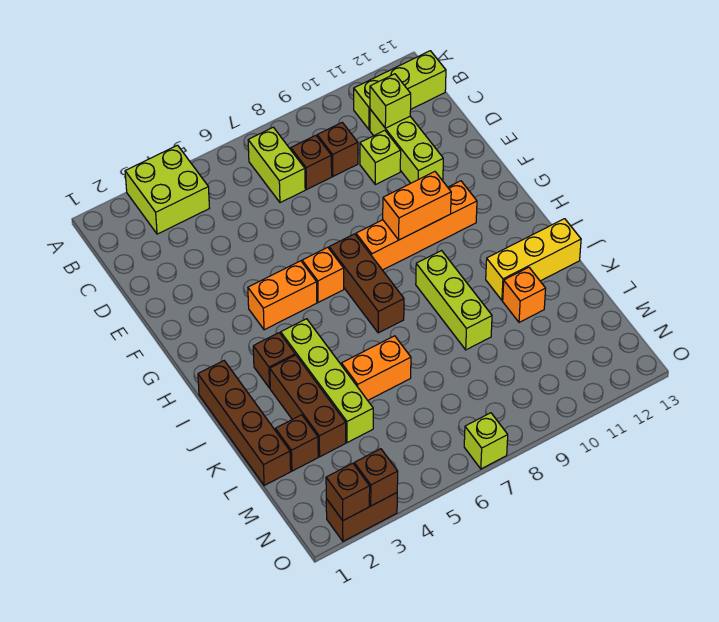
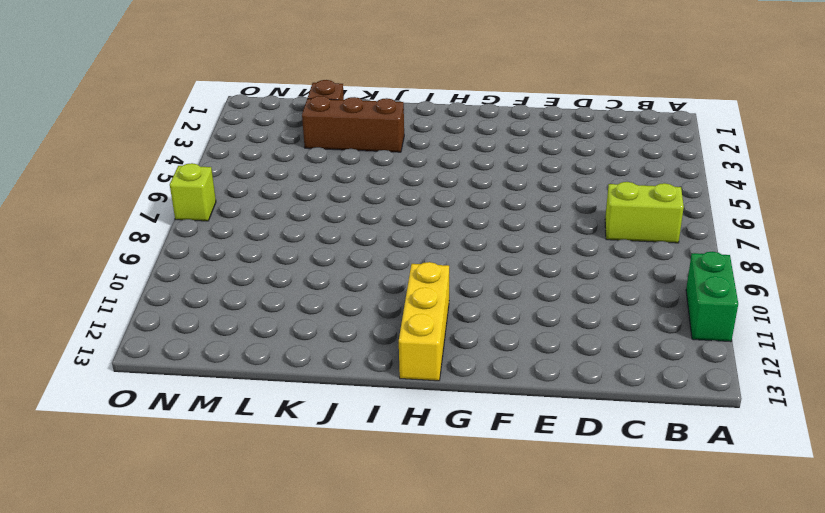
green 1x2 brick [686,252,738,342] -> none
yellow 1x3 brick [399,262,449,381] -> yellow 1x3 brick moved to [486,219,581,300]
none -> lime 2x2 brick [125,145,209,234]
none -> lime 1x3 brick [354,51,446,130]
none -> brown 1x1 brick [291,135,332,190]

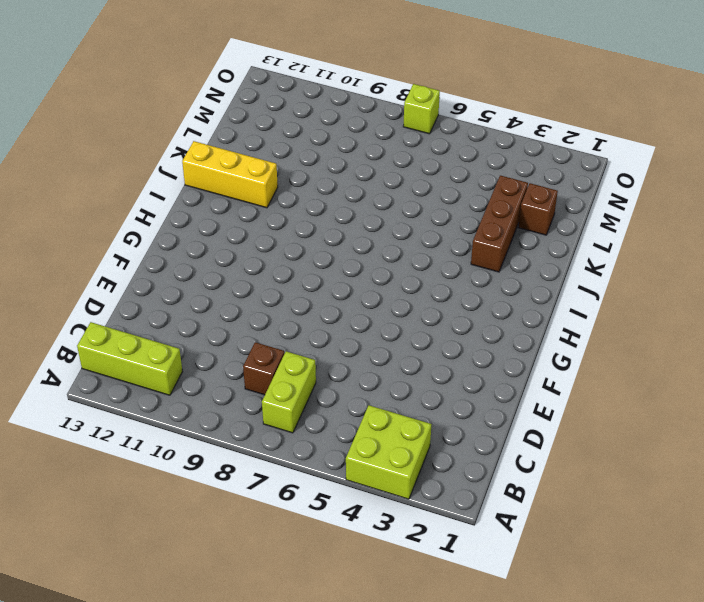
none -> brown 1x1 brick [317,123,358,176]
none -> lime 1x3 brick [370,109,443,183]
none -> lime 1x1 brick [360,130,401,185]

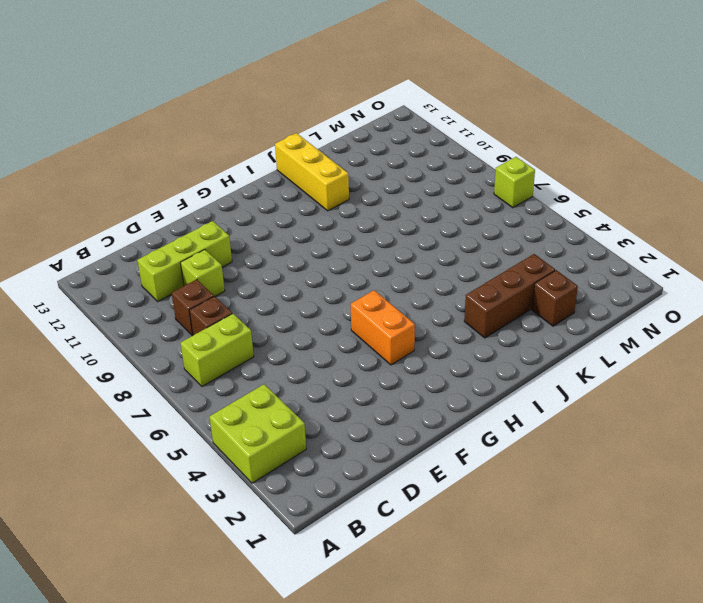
none -> lime 1x3 brick [354,51,446,130]
none -> orange 1x1 brick [302,247,344,302]
none -> brown 1x3 brick [329,234,404,333]

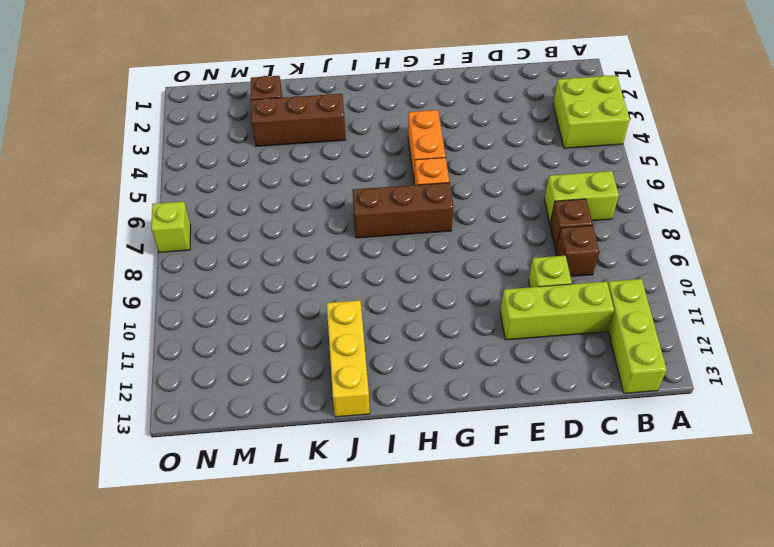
none -> orange 1x4 brick [356,181,477,270]
none -> brown 1x4 brick [198,361,291,486]
none -> brown 1x1 brick [253,333,295,388]

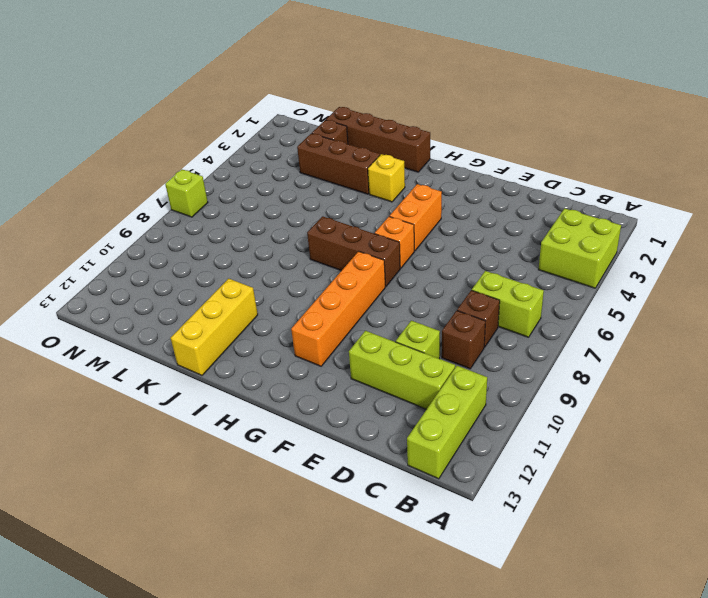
yellow 1x1 brick [368,154,405,202] -> brown 1x1 brick [253,333,295,388]
none -> lime 1x4 brick [281,319,373,443]
none -> lime 1x3 brick [416,251,492,350]
none -> orange 1x2 brick [341,336,411,400]

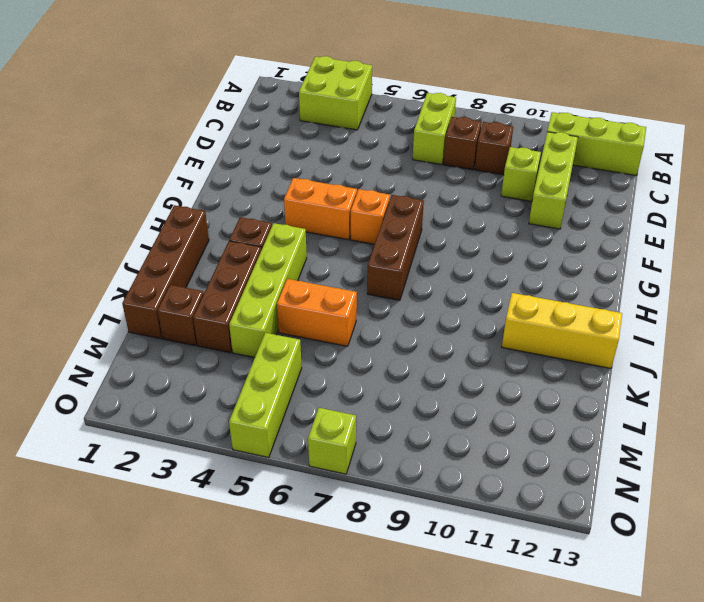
lime 1x3 brick [229,333,302,458] -> lime 1x3 brick moved to [416,251,492,350]
none -> orange 1x4 brick [356,181,477,270]
none -> orange 1x1 brick [503,267,546,322]
none -> brown 1x2 brick [326,493,397,541]

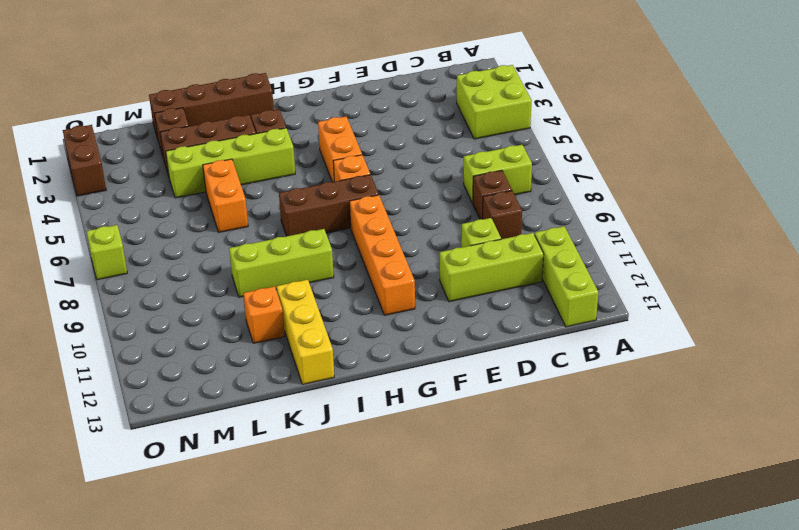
none -> lime 1x1 brick [370,74,411,128]
none -> orange 1x2 brick [383,172,451,240]
none -> brown 1x1 brick [326,463,370,520]

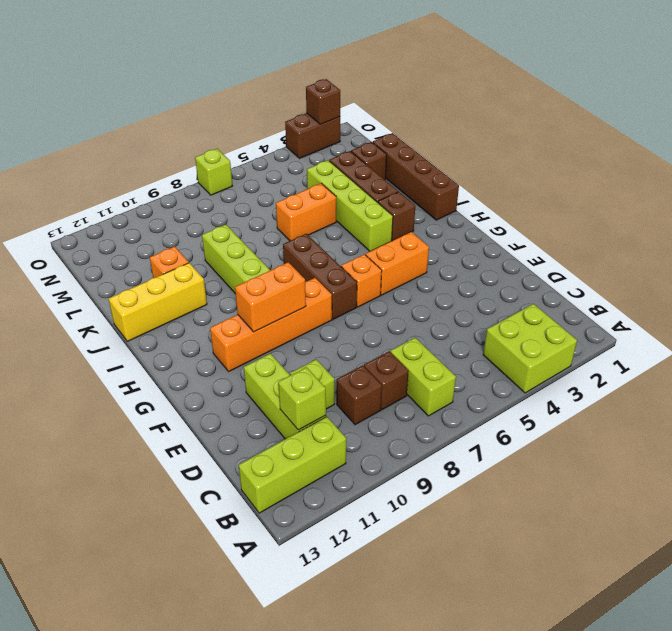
none -> brown 1x1 brick [354,449,398,506]

